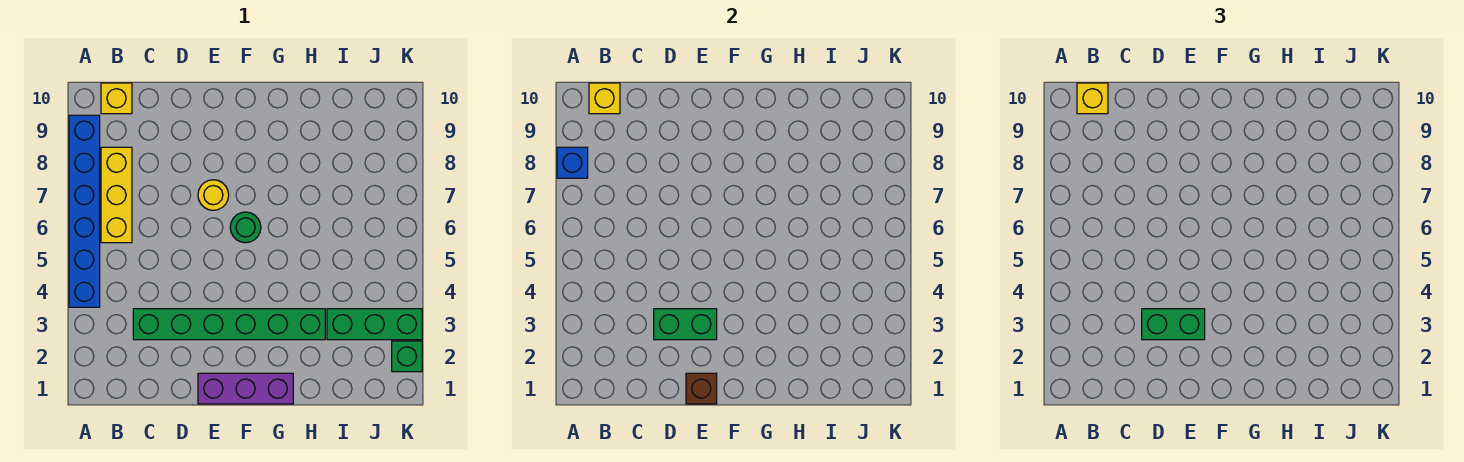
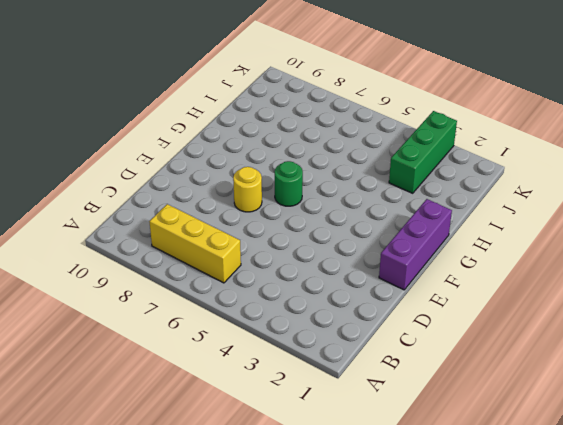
none -> blue 1x6 brick [69,115,100,307]
none -> yellow 1x1 brick [101,83,132,114]
none -> green 1x6 brick [133,309,325,340]

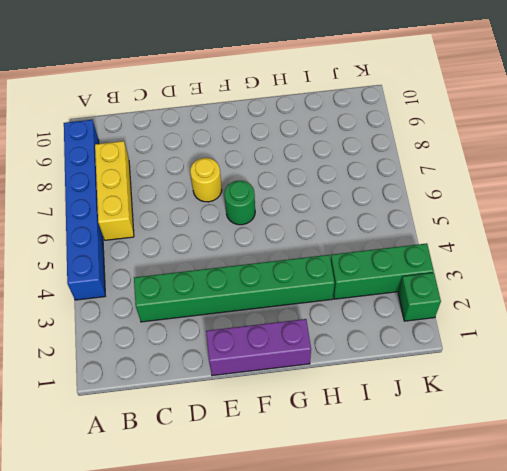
none -> yellow 1x1 brick [101,83,132,114]
none -> blue 1x1 brick [557,147,588,178]
none -> yellow 1x1 brick [589,83,620,114]

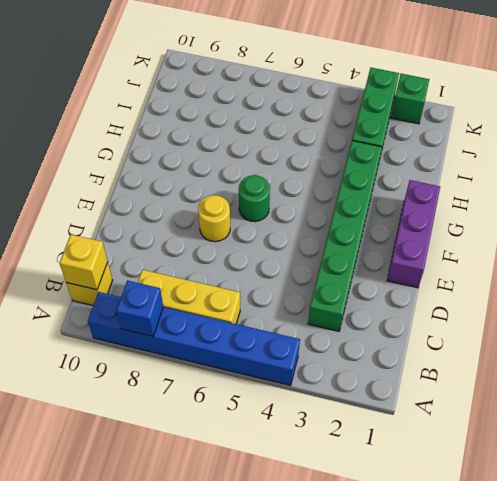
none -> green 1x2 brick [654,309,717,340]
none -> brown 1x1 brick [686,373,717,404]
none -> yellow 1x1 brick [1077,83,1108,114]

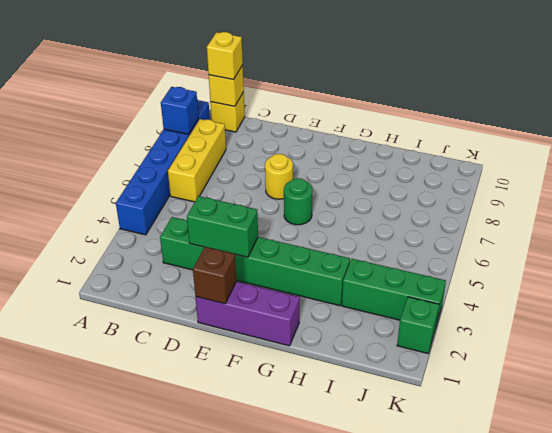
none -> green 1x2 brick [1142,309,1205,340]

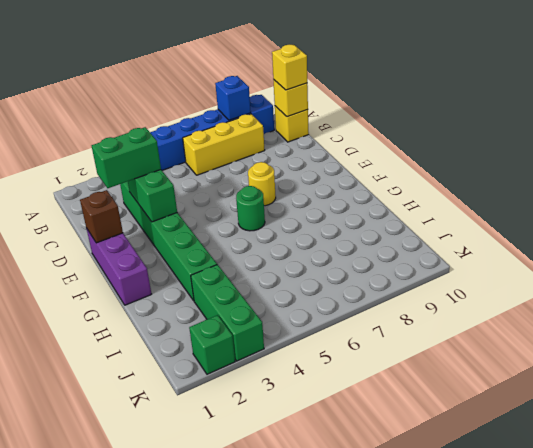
green 1x2 brick [92,127,161,188] -> green 1x2 brick turned to [1142,309,1205,340]

